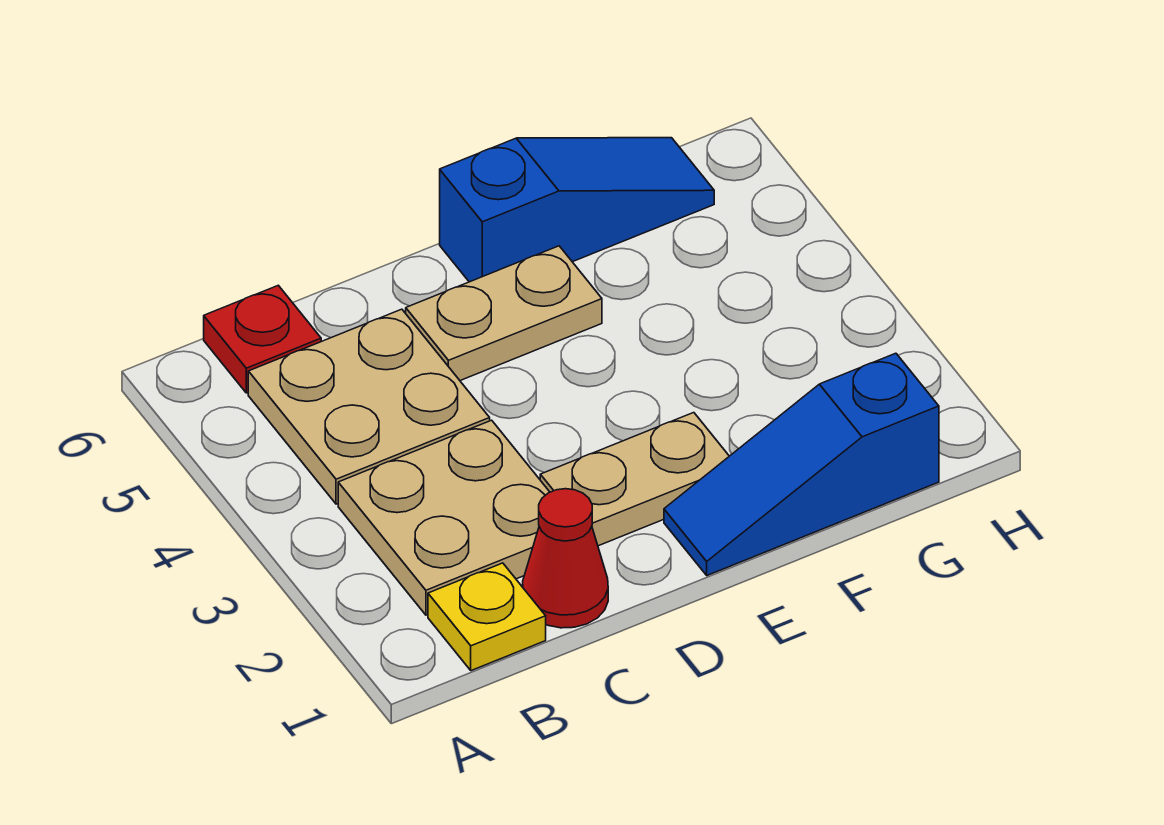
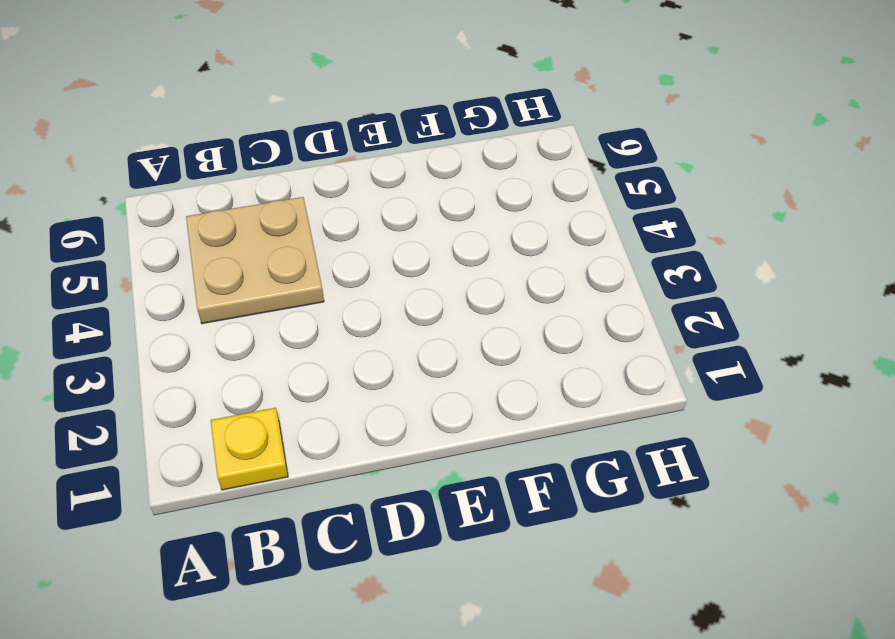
none -> tan 2x2 plate [338,420,550,615]
none -> red 1x1 plate [204,285,321,393]

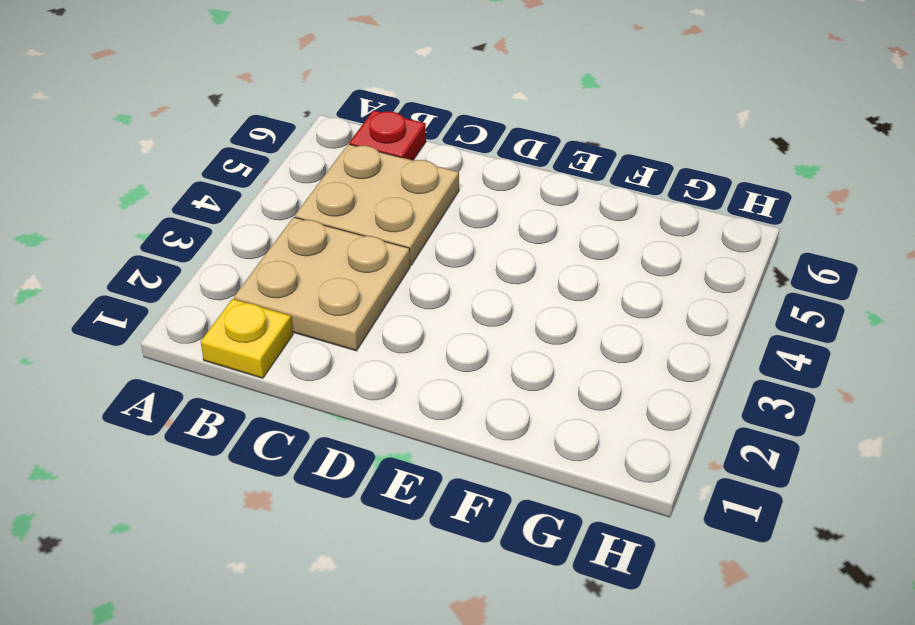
none -> red 1x1 cone [523,489,608,628]
none -> tan 1x2 plate [540,413,729,546]

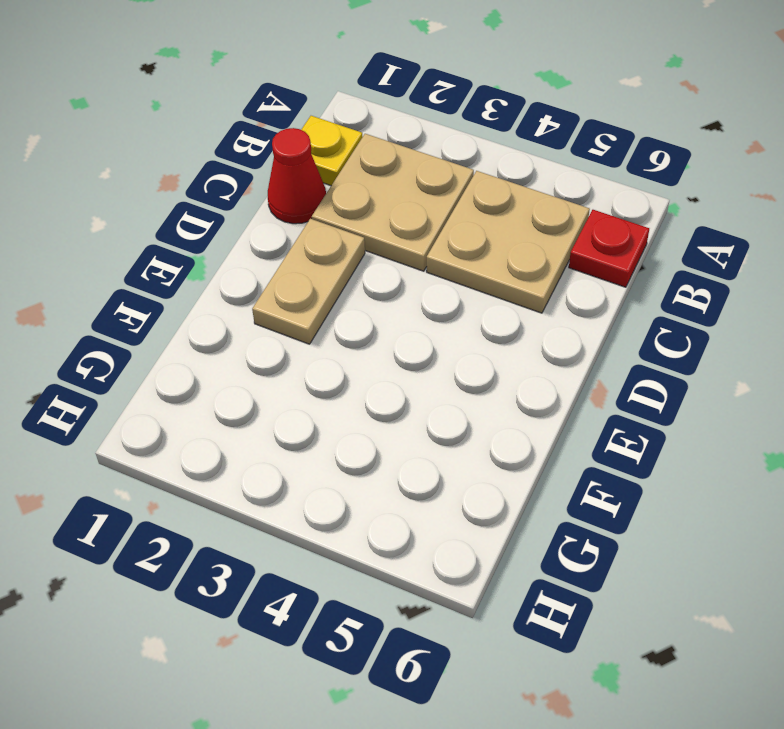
none -> tan 1x2 plate [406,246,602,381]
none -> blue 1x3 slope [664,353,939,575]

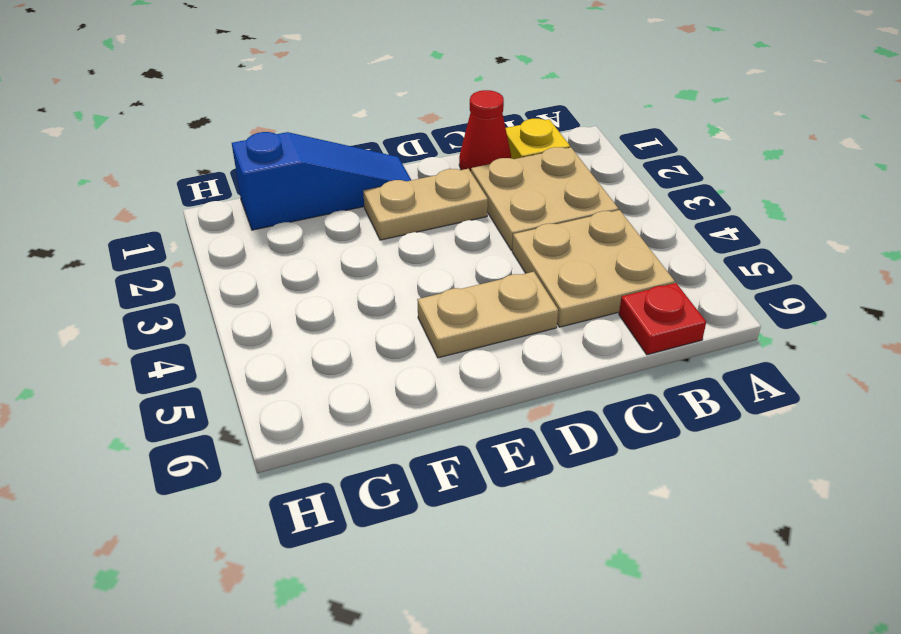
none -> blue 1x3 slope [440,138,714,282]

